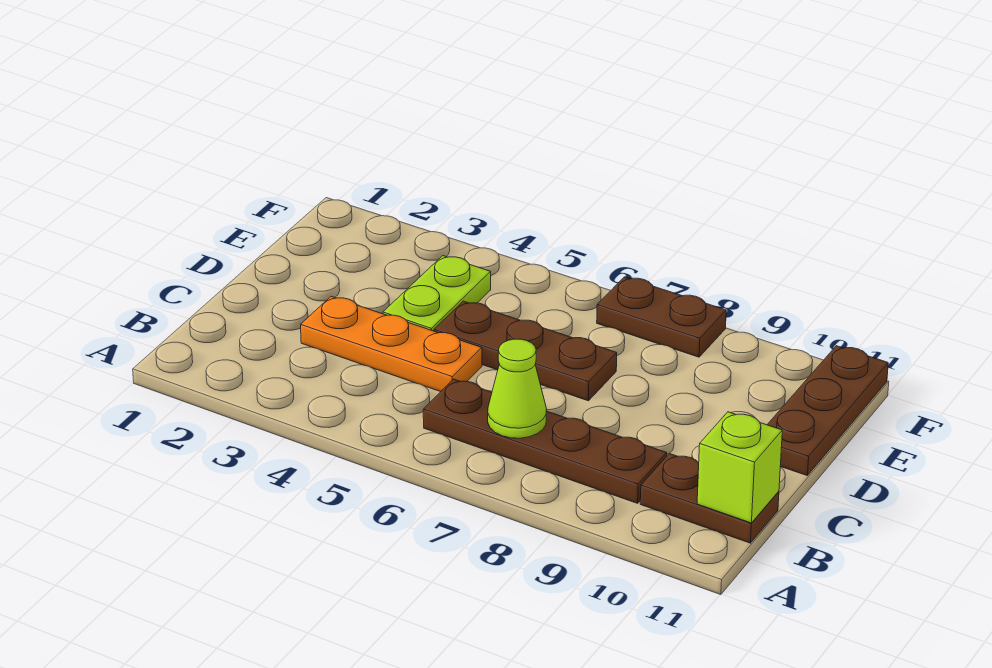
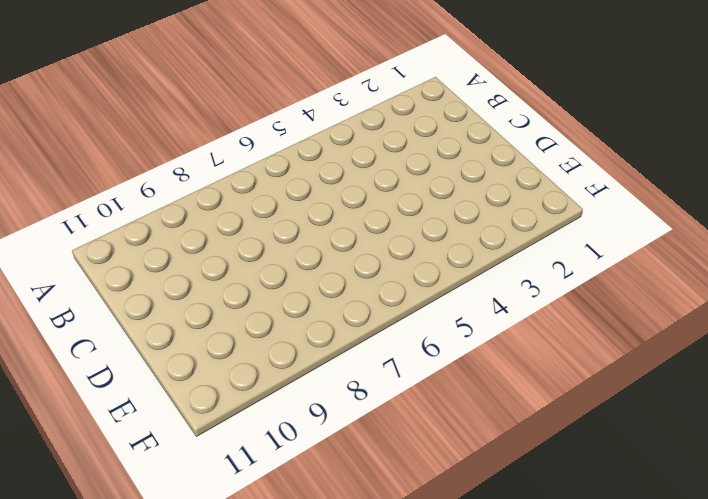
none -> brown 1x4 plate [423,379,667,503]
none -> brown 1x2 plate [640,454,779,543]

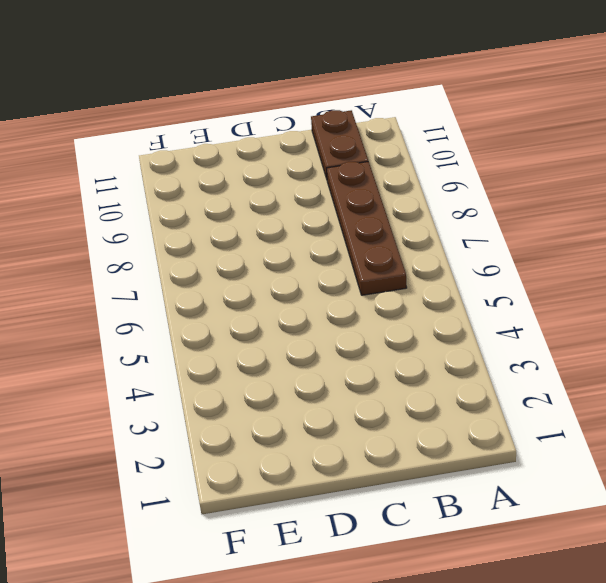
none -> orange 1x3 plate [301,296,482,392]
none -> lime 1x2 plate [383,256,491,331]

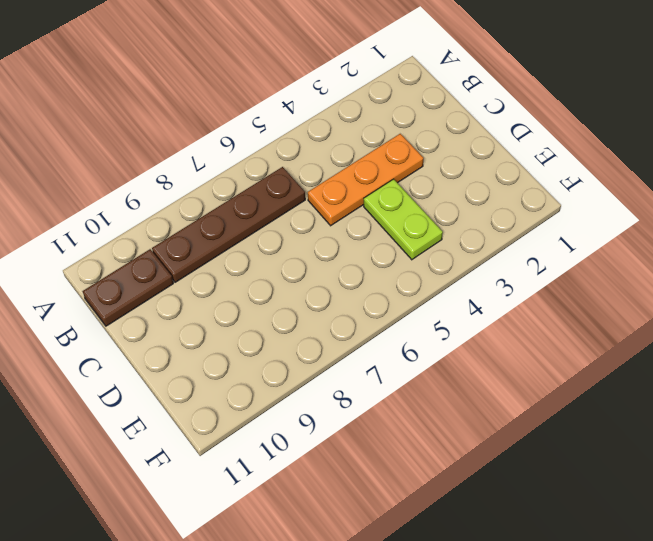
none -> brown 1x3 plate [434,301,617,401]
none -> brown 1x3 plate [767,346,888,476]

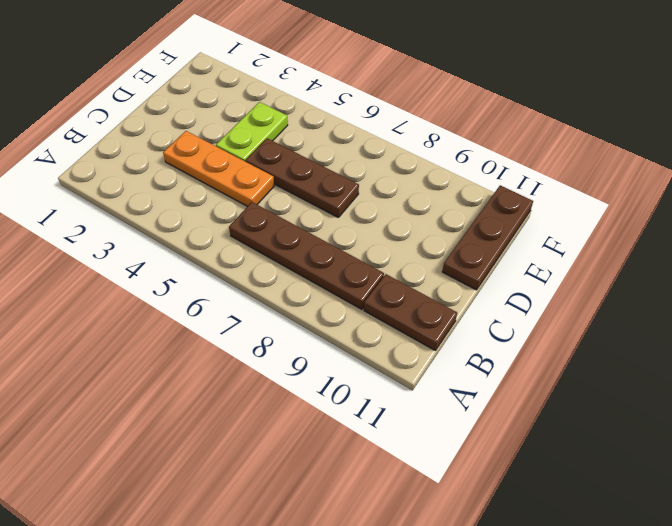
none -> brown 1x2 plate [597,277,726,357]
none -> lime 1x1 cone [488,339,547,438]

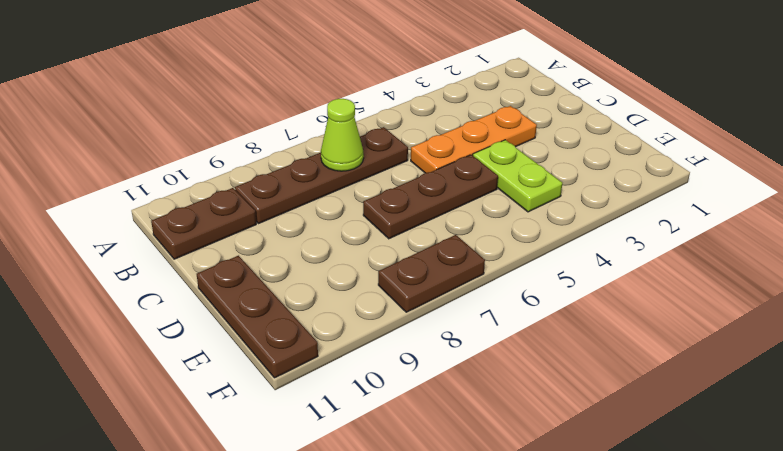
none -> lime 1x1 brick [697,412,782,523]

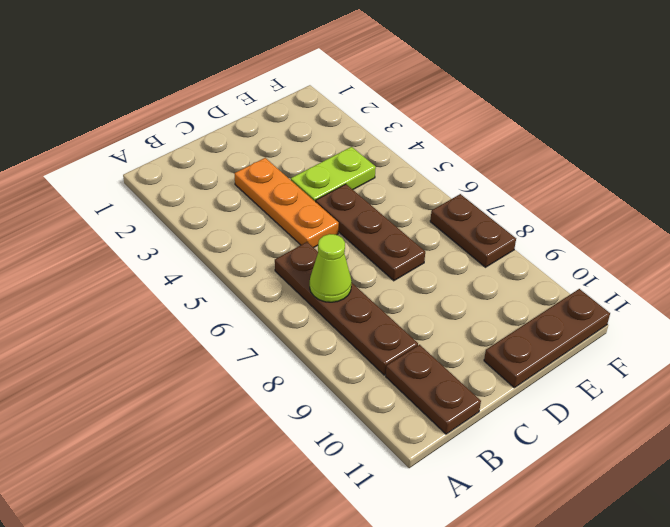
none -> lime 1x1 brick [697,412,782,523]

